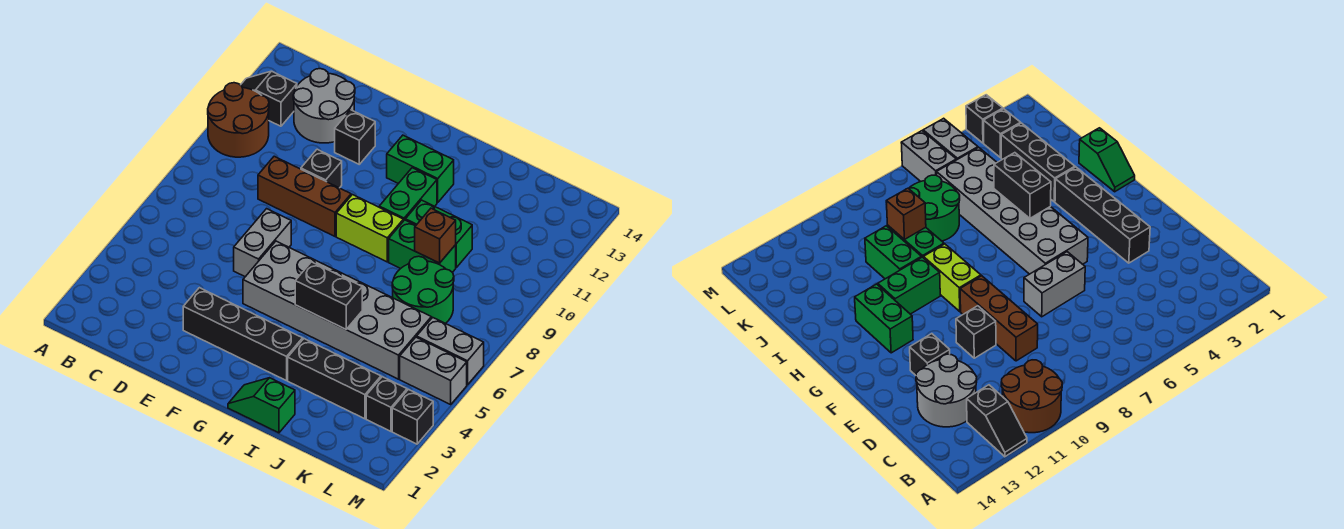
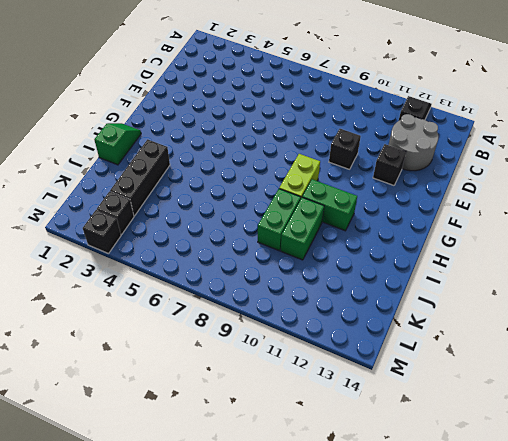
none -> brown 2x2 round brick [208,83,269,157]
none -> brown 1x3 brick [258,156,351,236]
none -> black 1x4 brick [183,288,303,381]

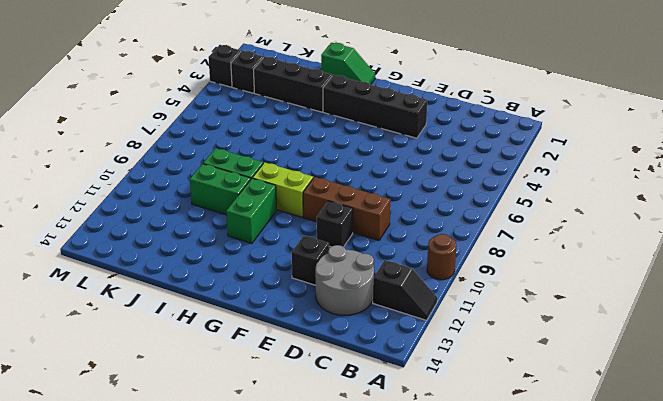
brown 1x1 round brick [427,234,456,280] -> brown 2x2 round brick [208,83,269,157]
none -> grey 1x2 brick [234,209,291,277]
none -> grey 2x6 brick [243,241,431,379]
none -> green 1x2 brick [387,135,454,203]

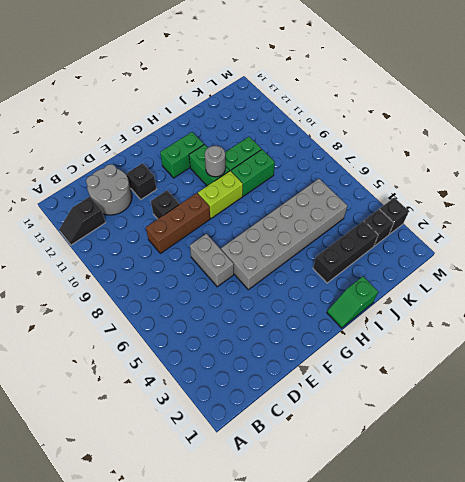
grey 1x1 round brick [205,146,225,177] -> none
none -> brown 2x2 round brick [208,83,269,157]
none -> black 1x4 brick [183,288,303,381]
none -> green 2x2 round brick [392,256,454,324]

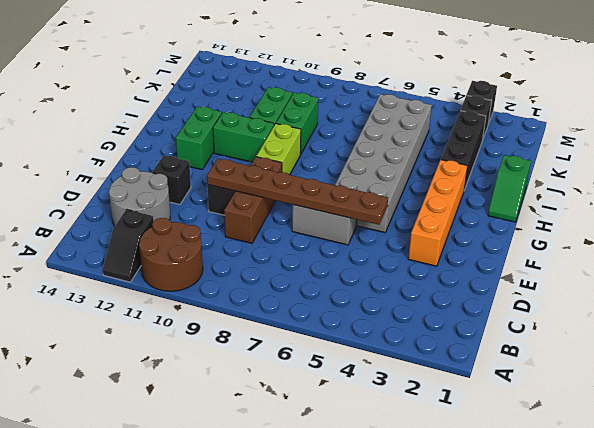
orange 1x4 brick [408,160,468,266] -> black 1x4 brick [183,288,303,381]
brown 1x6 plate [207,159,388,225] -> none
none -> green 2x2 round brick [392,256,454,324]
none -> grey 1x2 brick [400,337,467,404]
none -> grey 1x2 brick [417,317,484,385]

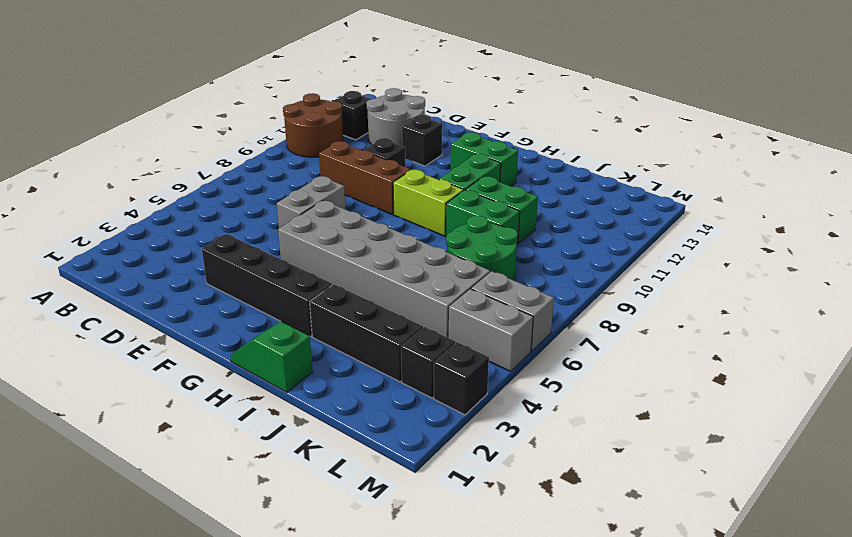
none -> black 1x2 brick [295,262,362,329]
none -> brown 1x1 brick [415,208,456,263]

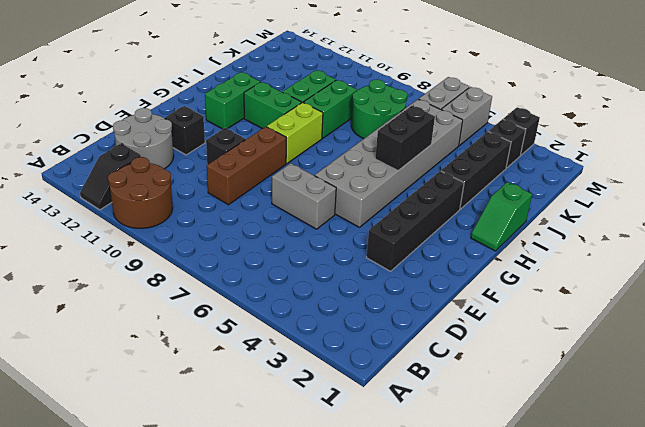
none -> brown 1x1 brick [415,208,456,263]

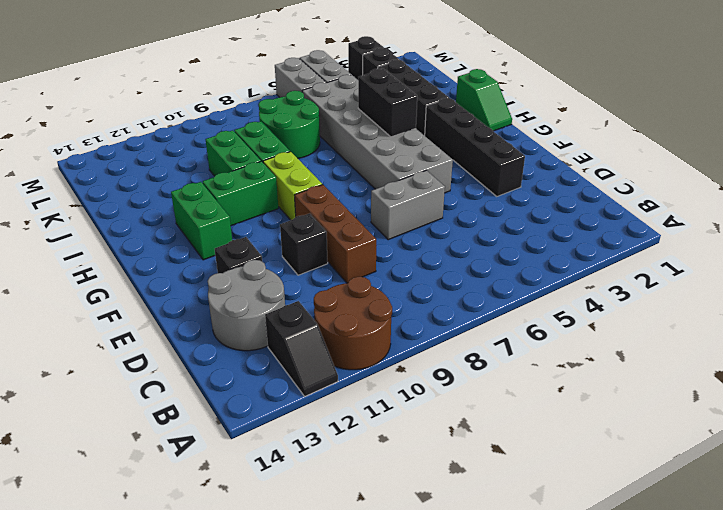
none -> brown 1x1 brick [415,208,456,263]

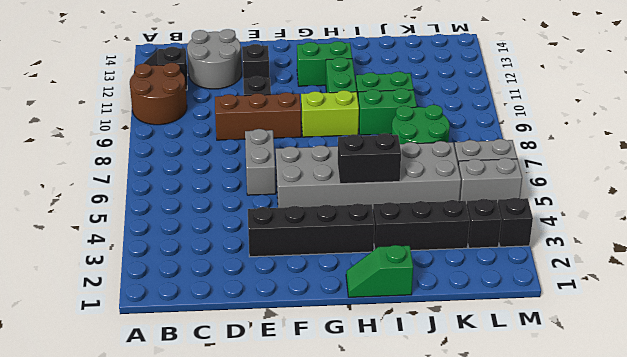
none -> brown 1x1 brick [415,208,456,263]

